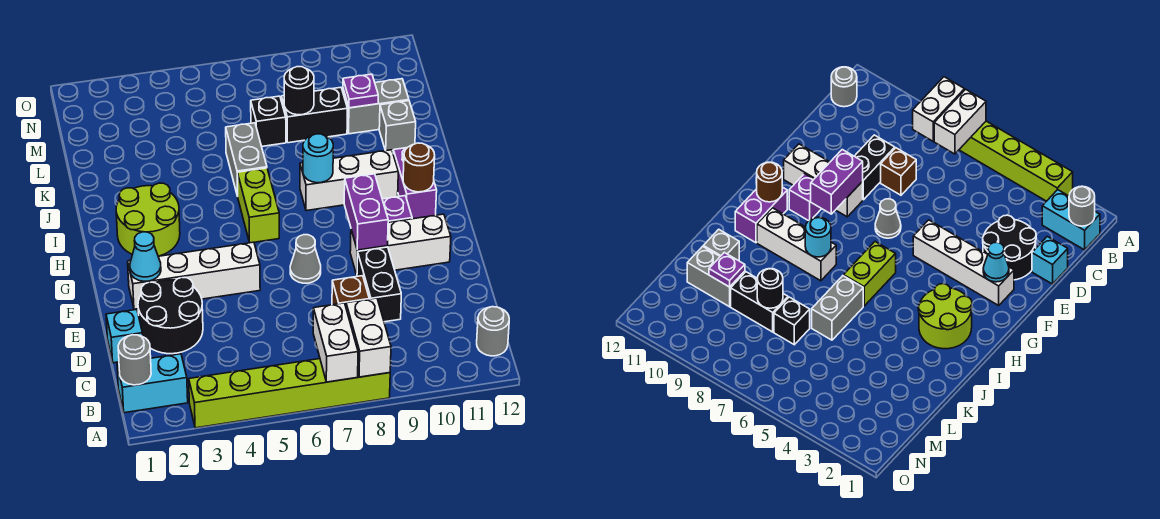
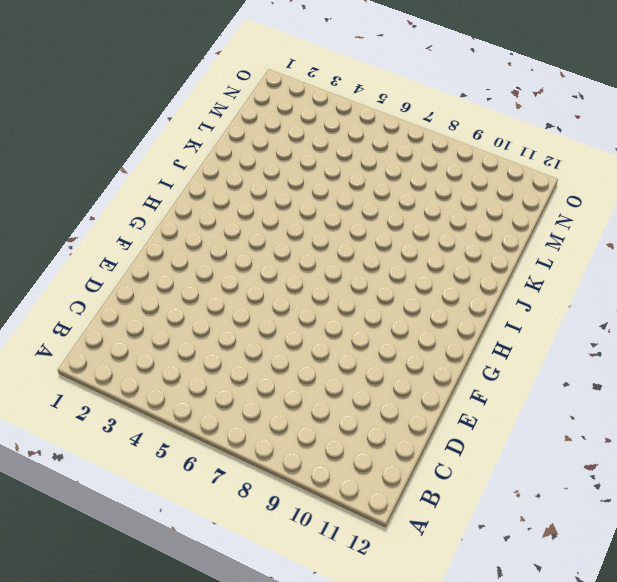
none -> lime 1x6 brick [189,359,390,428]
none -> cyan 1x2 brick [117,354,188,413]
none -> grey 1x1 round brick [477,307,509,356]

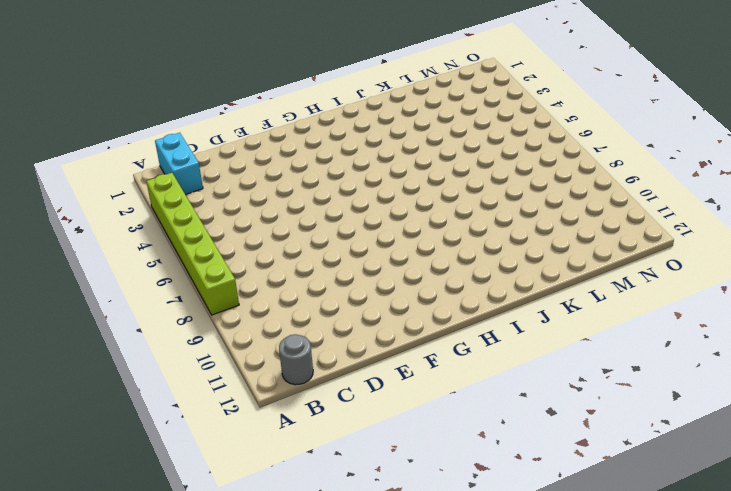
none -> cyan 1x1 brick [106,310,143,363]
none -> black 2x2 round brick [138,278,203,354]
none -> brown 1x1 brick [332,276,369,306]

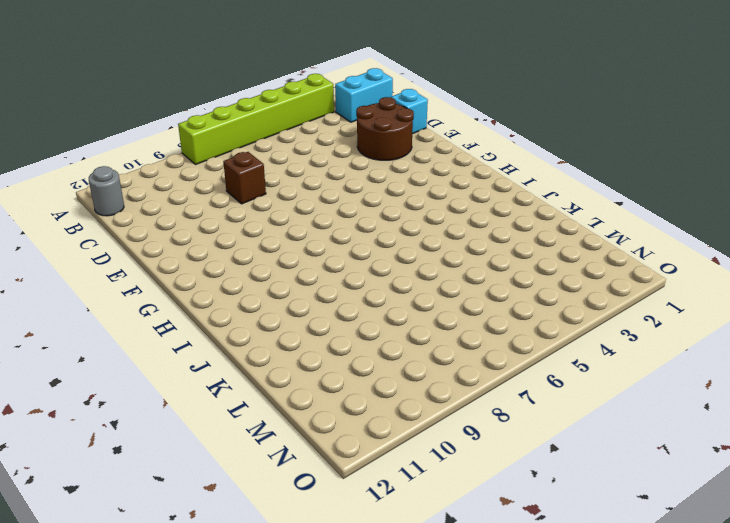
brown 2x2 round brick [356,97,414,160] -> black 2x2 round brick [138,278,203,354]
none -> black 1x2 brick [357,247,401,322]
none -> white 1x4 brick [128,242,260,309]
none -> grey 1x1 cone [290,235,321,283]

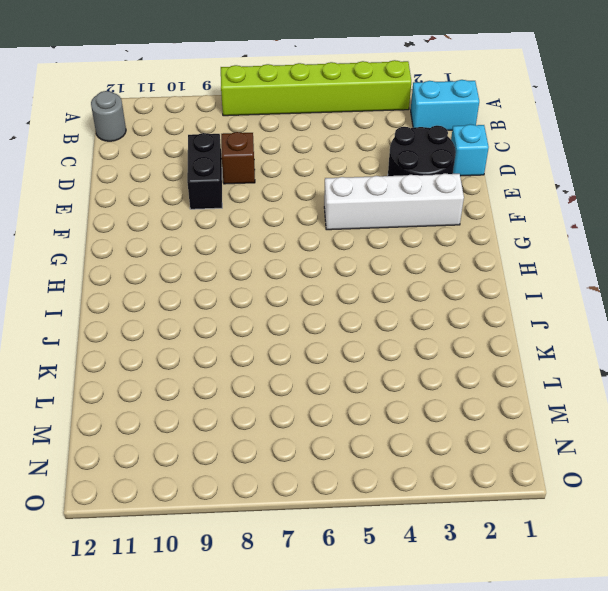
none -> grey 1x1 cone [290,235,321,283]
none -> white 1x3 brick [350,214,451,275]
none -> purple 1x1 brick [382,196,412,222]

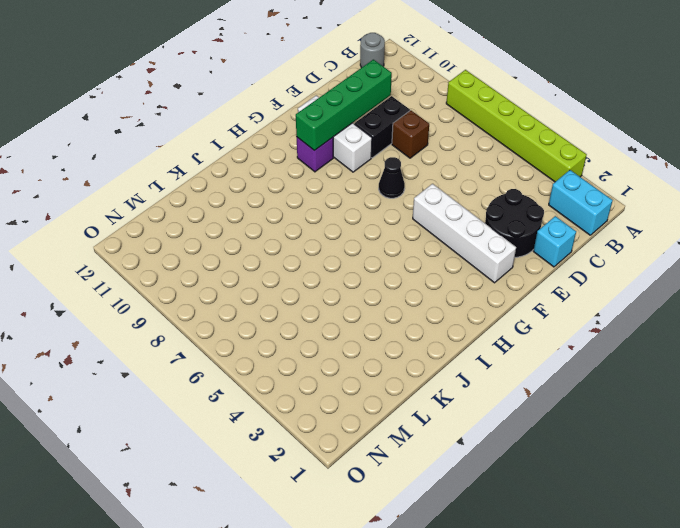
green 1x4 brick [296,60,392,151] -> none
black 1x1 cone [379,157,405,198] -> grey 1x1 cone [290,235,321,283]
none -> lime 2x2 round brick [116,183,180,256]
none -> lime 1x2 brick [237,168,279,243]
none -> purple 1x2 brick [393,148,437,219]

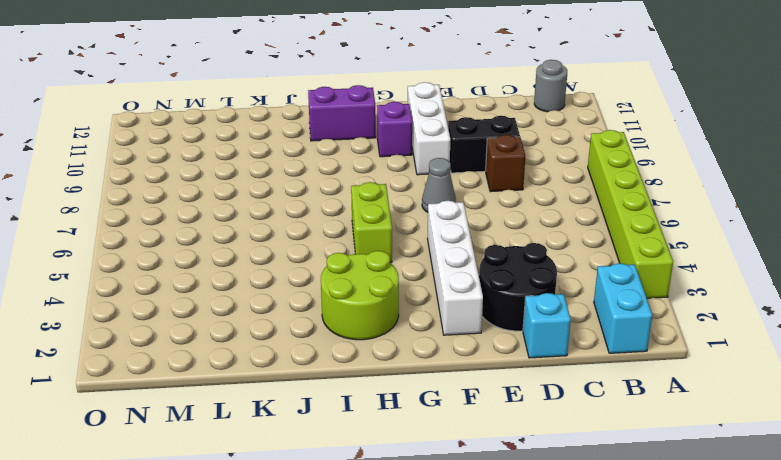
lime 1x2 brick [351,182,392,263] -> lime 1x2 brick turned to [237,168,279,243]
none -> white 1x3 brick [300,150,398,211]
none -> grey 1x2 brick [226,123,267,196]
none -> grey 1x1 brick [379,101,416,151]

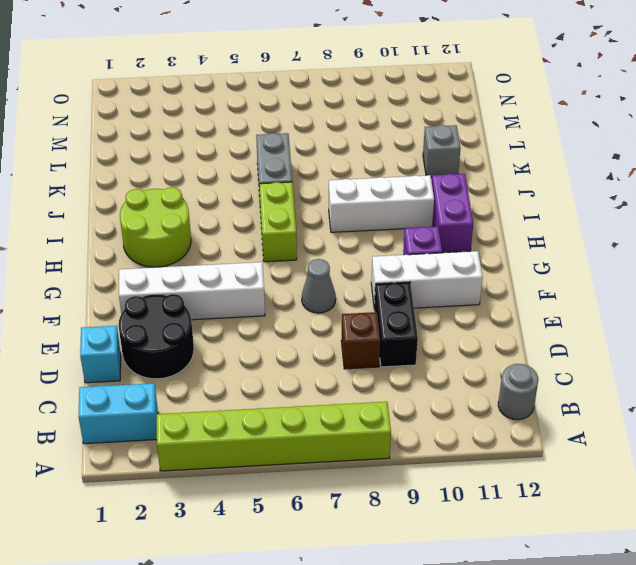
none -> black 1x1 brick [251,96,286,146]
none -> black 1x2 brick [281,87,348,143]
none -> grey 1x2 brick [343,79,409,134]

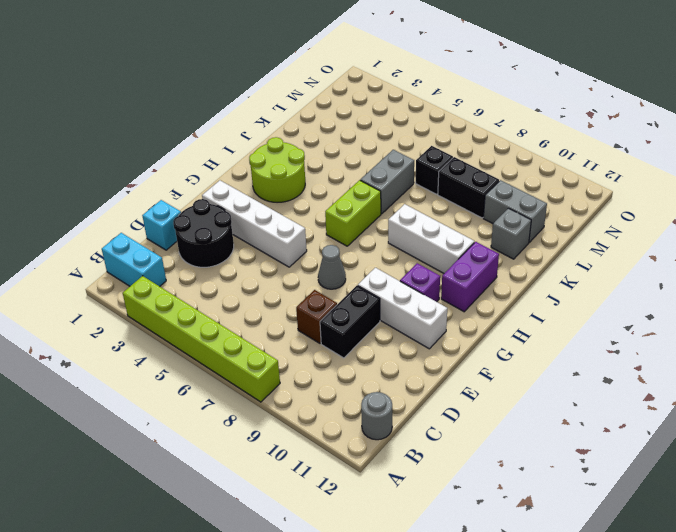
none -> white 1x2 brick [313,303,358,382]
none -> white 1x2 brick [346,298,391,377]
none -> grey 1x1 round brick [118,335,151,385]

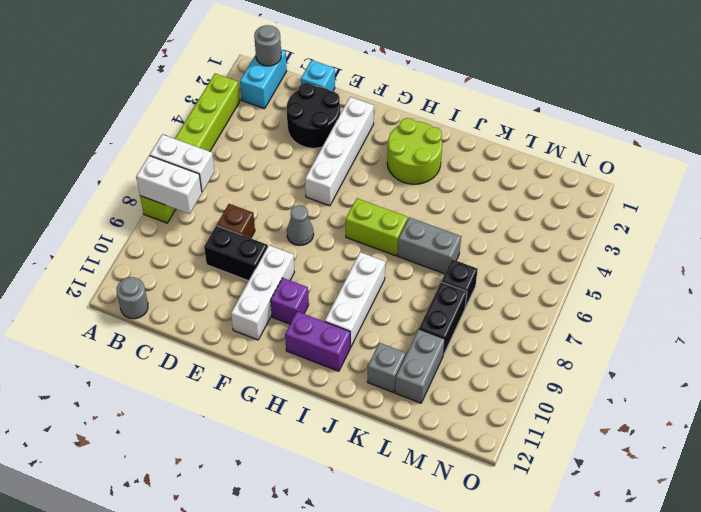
none -> cyan 1x1 cone [130,232,161,281]
none -> purple 1x2 brick [344,174,388,250]
none -> brown 1x1 round brick [403,143,435,192]

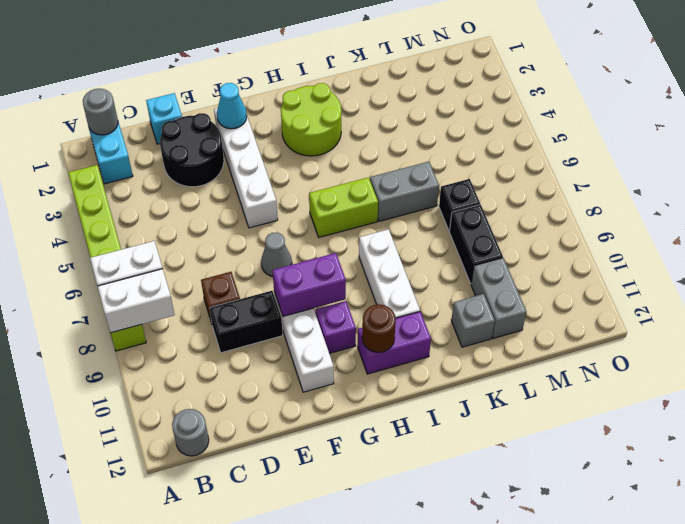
none -> cyan 1x1 round brick [303,134,333,183]
none -> black 1x1 round brick [284,67,314,115]
none -> purple 1x1 plate [343,74,378,108]

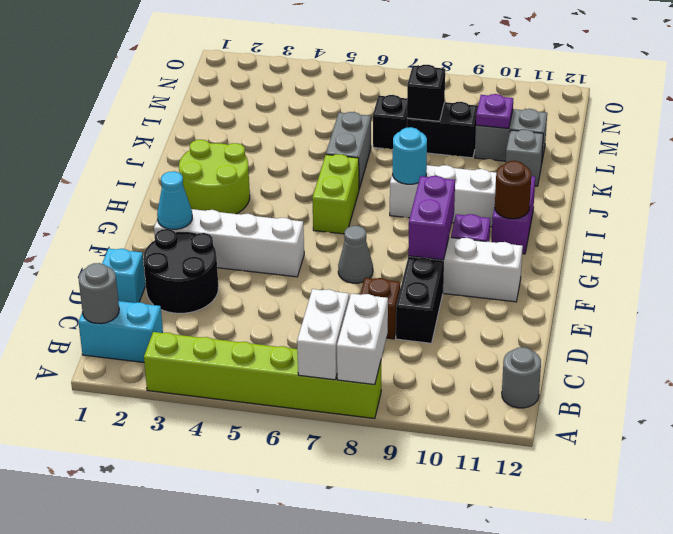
black 1x1 brick [407,65,445,121] -> black 1x1 round brick [284,67,314,115]

